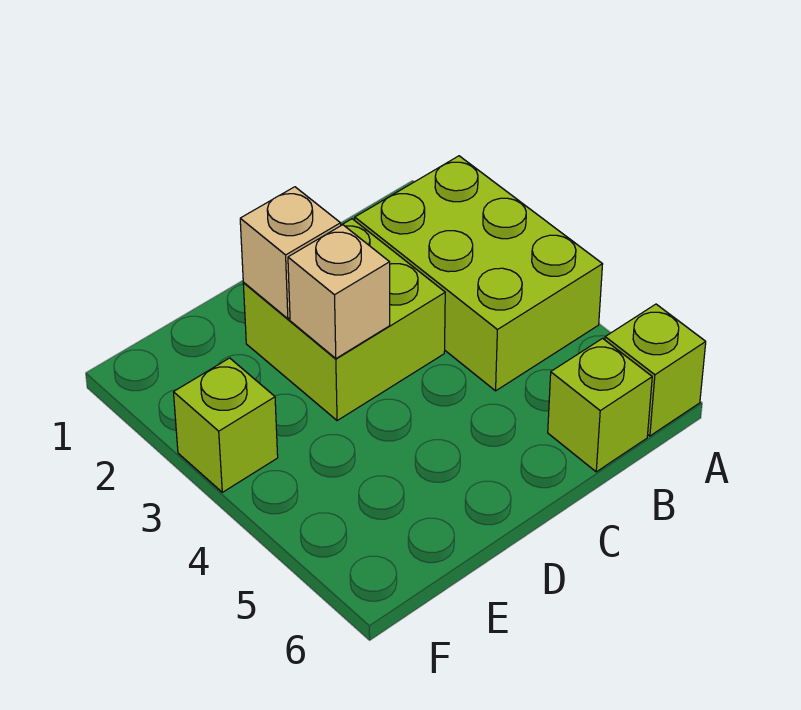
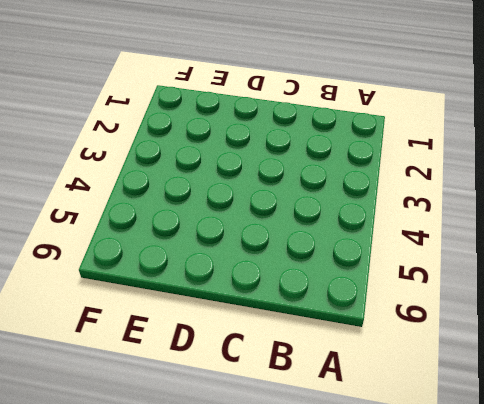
none -> lime 2x3 brick [355,156,603,391]
none -> lime 1x1 brick [605,304,706,436]

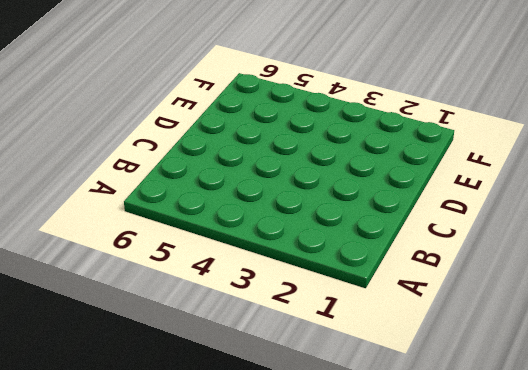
none -> lime 2x3 brick [355,156,603,391]
none -> lime 1x1 brick [605,304,706,436]

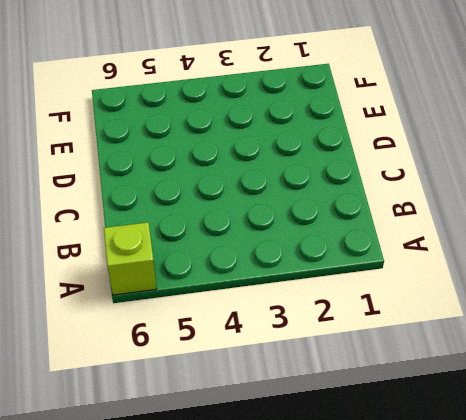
none -> lime 2x3 brick [355,156,603,391]
none -> lime 1x1 brick [548,338,652,472]

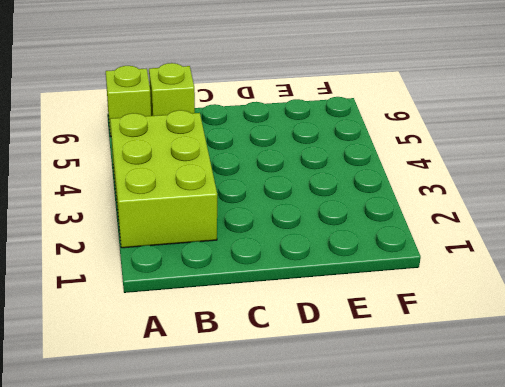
none -> lime 2x2 brick [243,219,445,421]
none -> lime 1x1 brick [174,358,278,492]

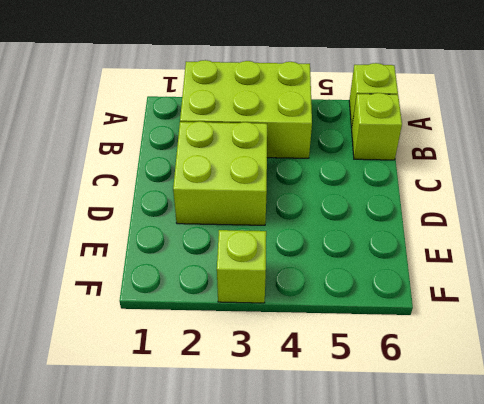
none -> tan 1x1 brick [240,187,341,319]
none -> tan 1x1 brick [288,225,390,359]

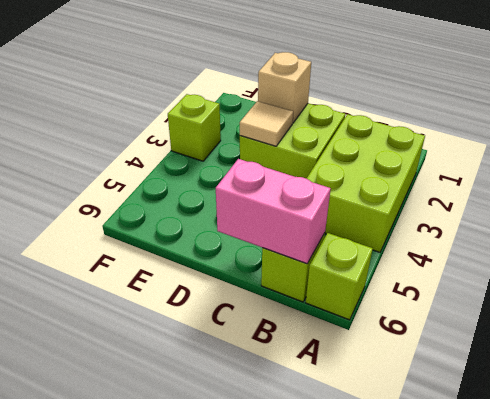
pink 1x2 brick [216,159,331,264] -> none
tan 1x1 tile [240,101,293,146] -> tan 1x1 brick [288,225,390,359]

